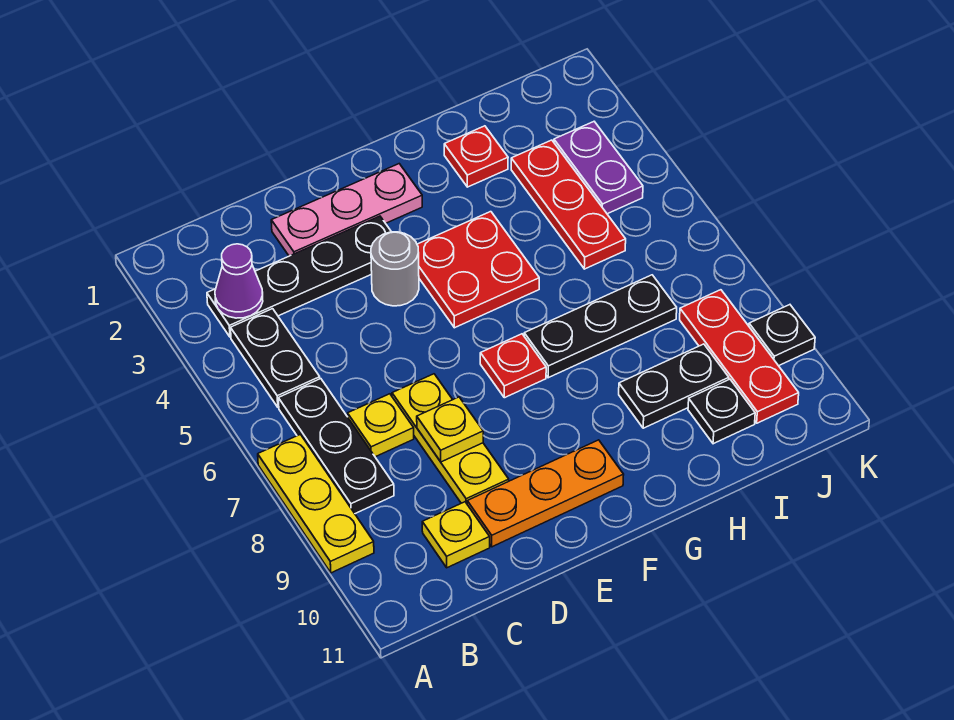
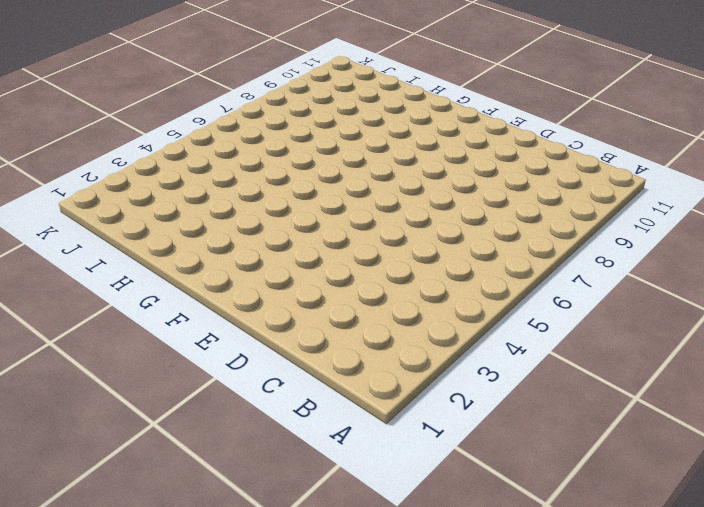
none -> yellow 1x3 plate [258,434,374,573]
none -> black 1x4 plate [207,216,391,337]
none -> black 1x2 plate [231,309,320,407]

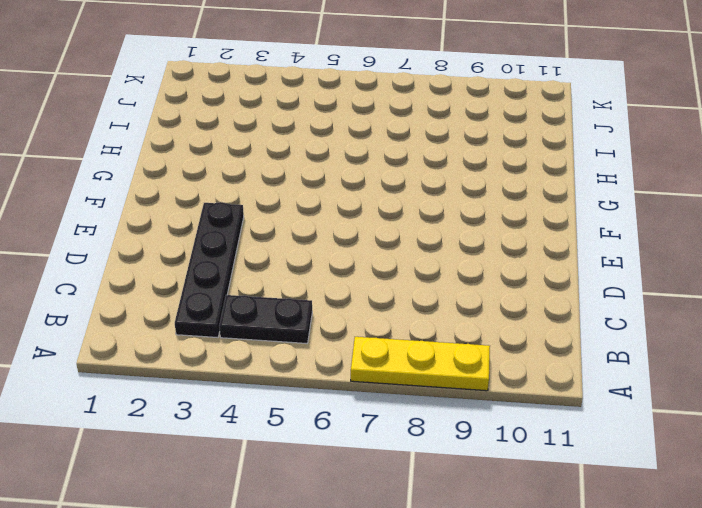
none -> black 1x3 plate [278,379,394,514]
none -> yellow 1x1 plate [348,394,414,457]
none -> yellow 1x1 plate [422,502,490,568]

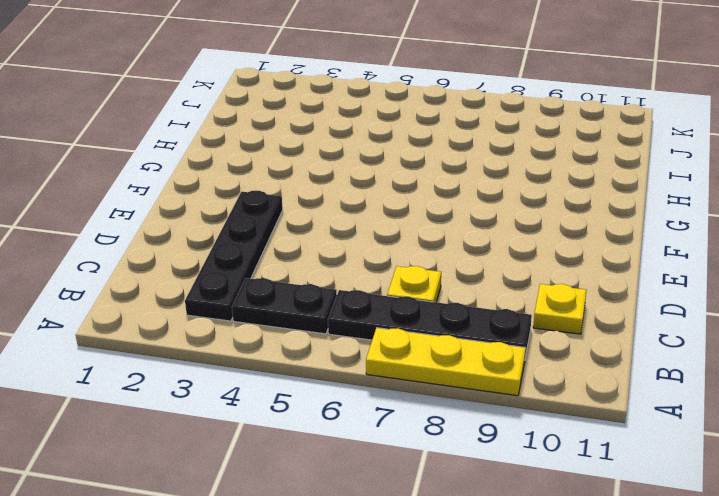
black 1x4 plate [328,290,532,357] -> black 1x3 plate [278,379,394,514]
none -> pink 1x3 plate [271,164,422,256]
none -> yellow 1x3 plate [392,374,509,503]
none -> orange 1x3 plate [467,440,624,547]

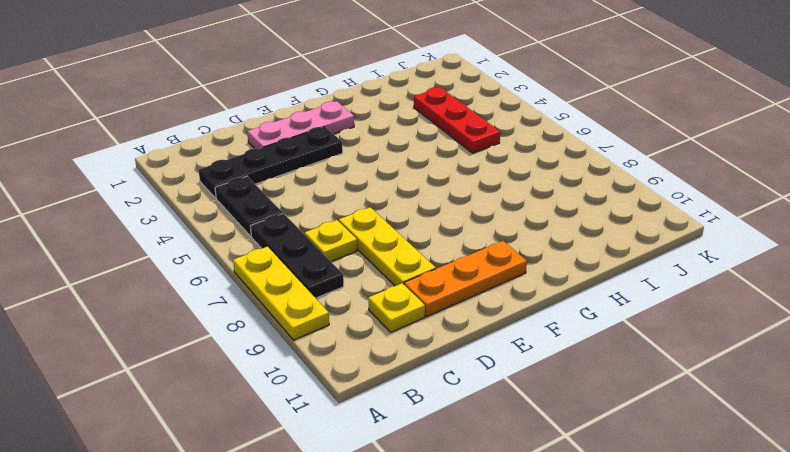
none -> grey 1x1 round brick [371,232,419,306]
none -> red 2x2 plate [417,212,539,328]
none -> red 1x1 plate [480,334,546,398]

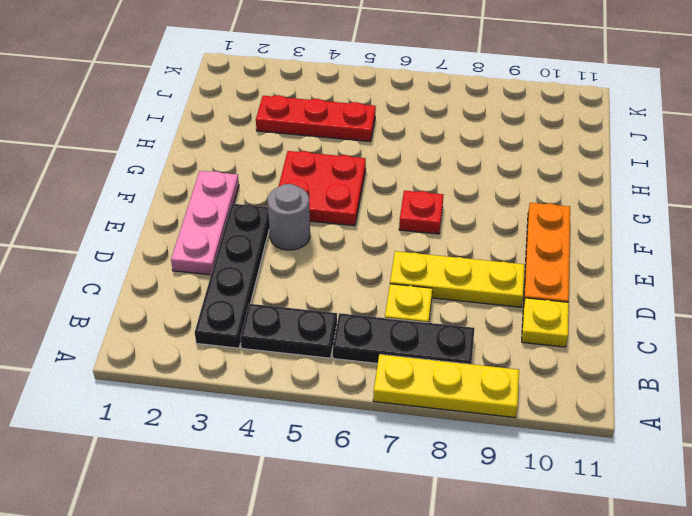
none -> black 1x3 plate [524,275,677,378]
none -> red 1x1 plate [444,126,508,187]
none -> black 1x2 plate [619,344,729,428]

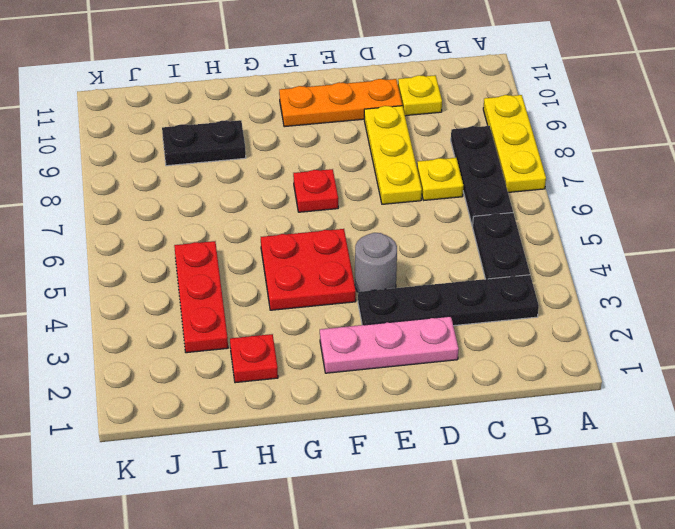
none -> black 1x3 plate [524,275,677,378]
none -> black 1x1 plate [688,379,755,444]
none -> purple 1x2 plate [554,122,643,214]

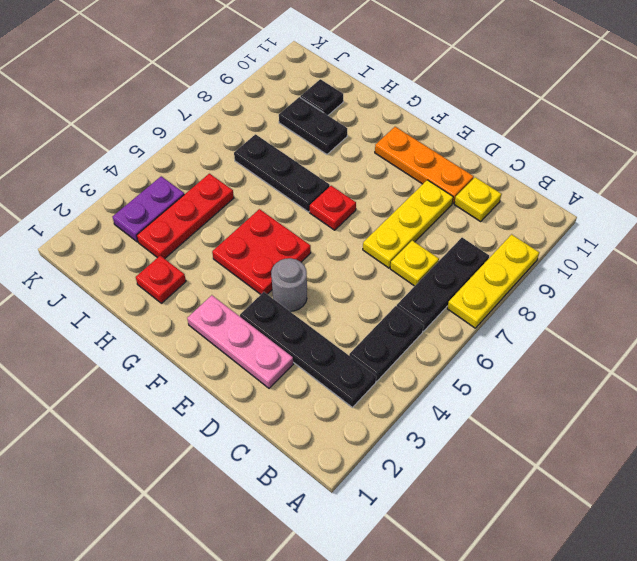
none -> red 1x3 plate [680,290,799,423]
none -> black 1x1 plate [749,305,815,366]
none -> purple 1x1 cone [215,244,263,318]

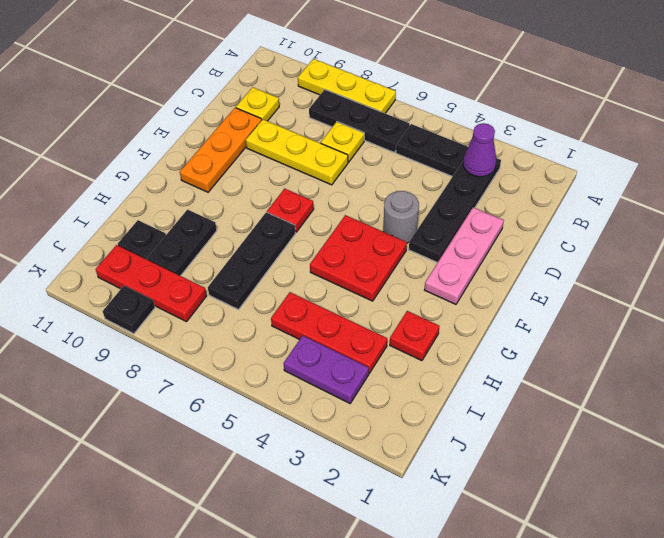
none -> yellow 1x1 plate [417,397,483,462]

